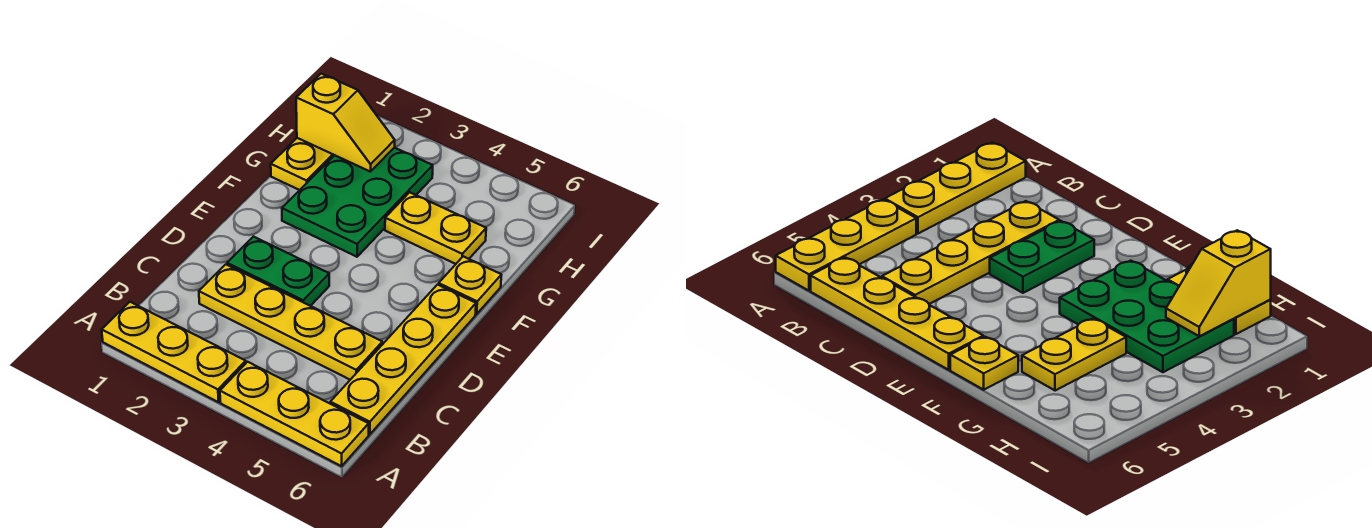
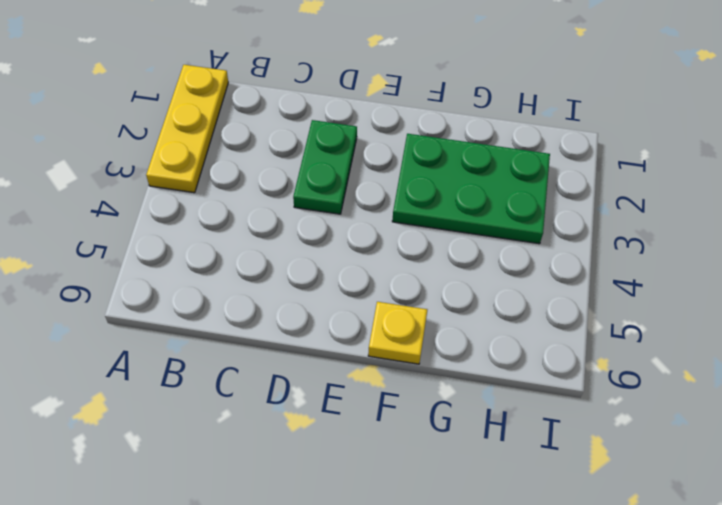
none -> yellow 1x3 plate [220,362,369,466]
none -> yellow 1x4 plate [330,285,476,435]

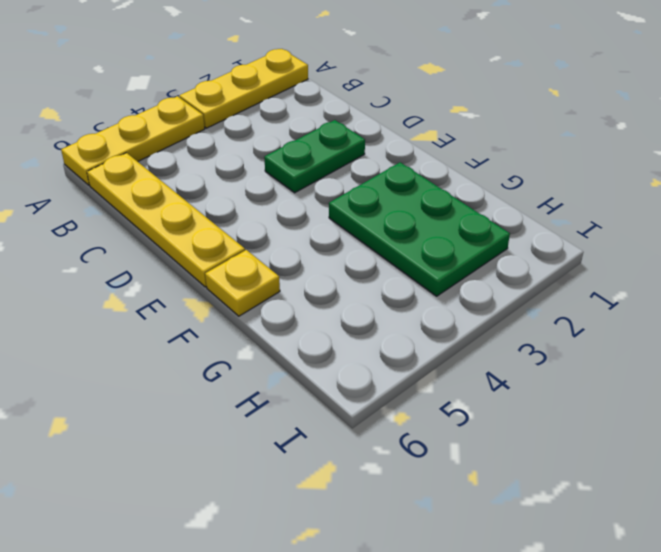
none -> yellow 1x4 plate [199,264,382,380]
none -> yellow 1x2 plate [271,138,334,190]

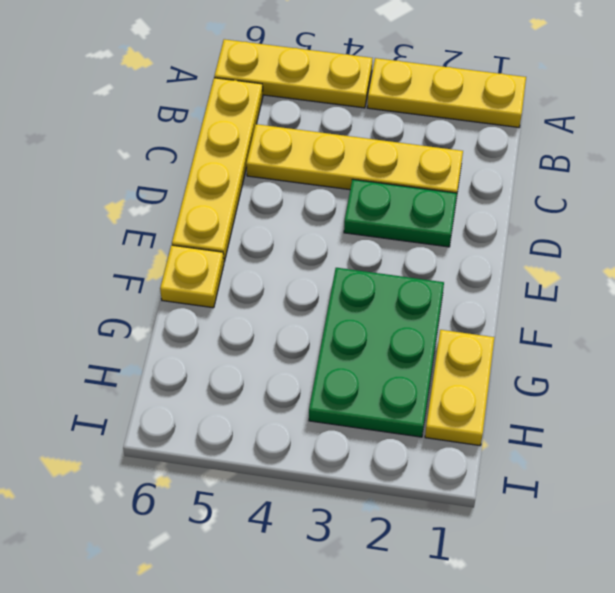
none -> yellow 1x2 plate [385,192,486,264]
none -> yellow 1x2 slope [296,74,395,172]

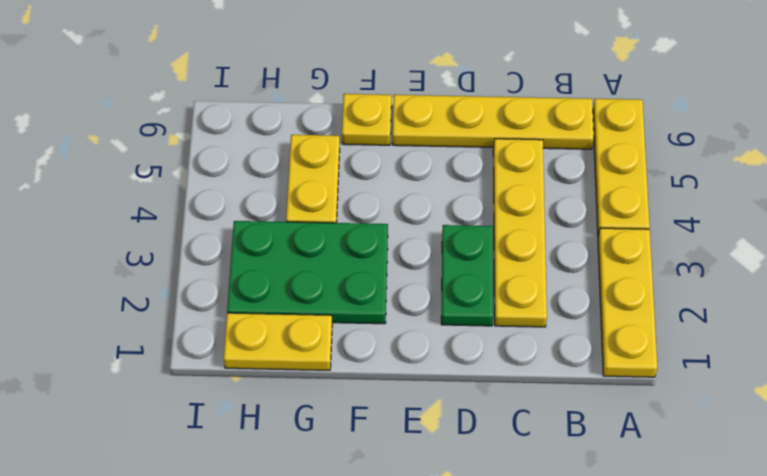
none -> yellow 1x2 slope [296,74,395,172]

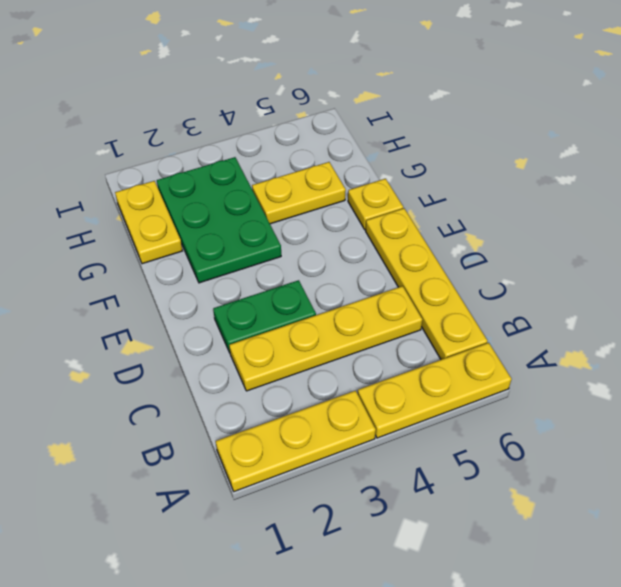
none -> yellow 1x2 slope [296,74,395,172]

